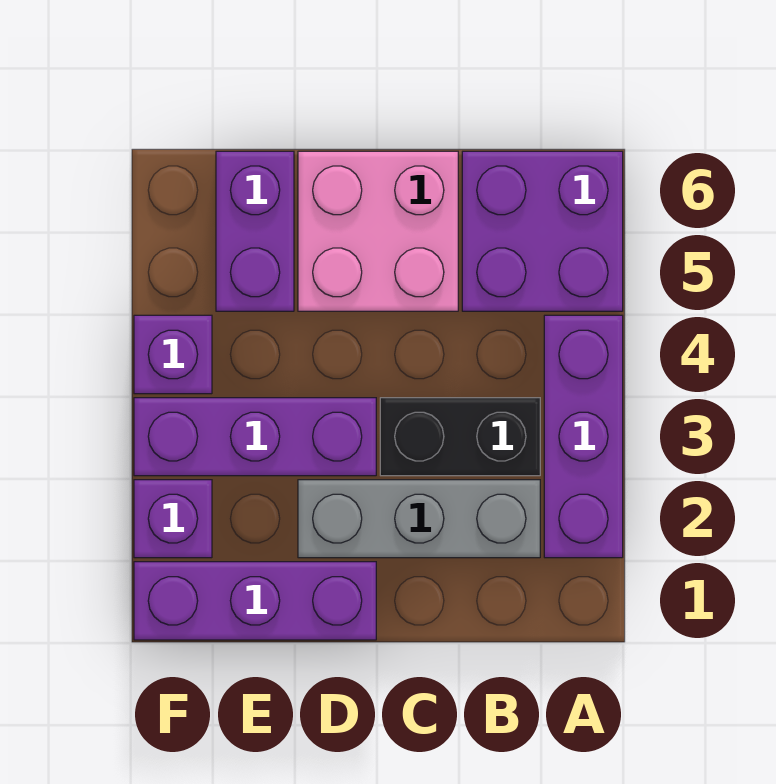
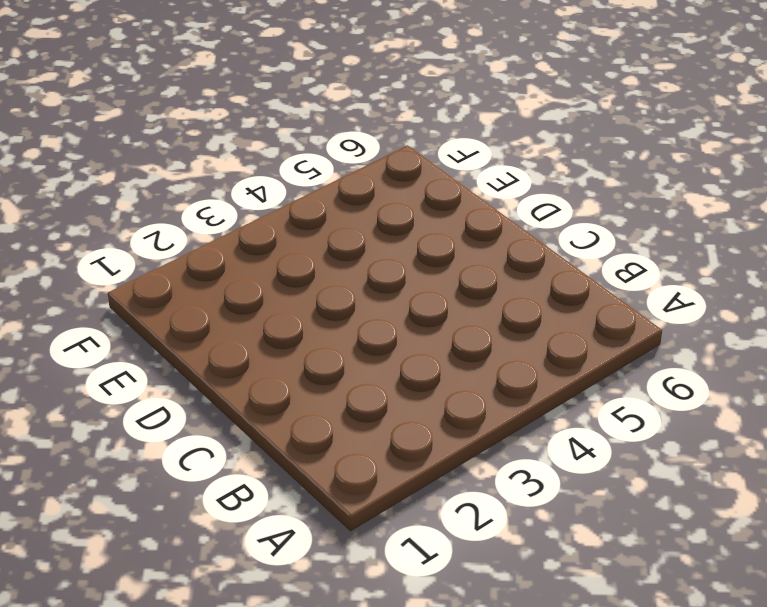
none -> purple 1x3 brick [544,315,623,558]
none -> purple 2x2 brick [462,151,623,311]

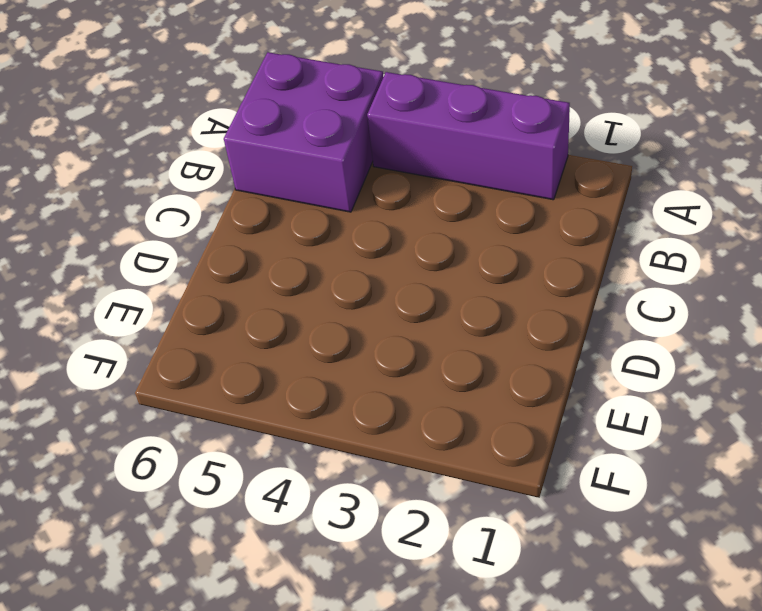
none -> grey 1x3 brick [298,480,540,558]
none -> black 1x2 brick [380,398,540,476]

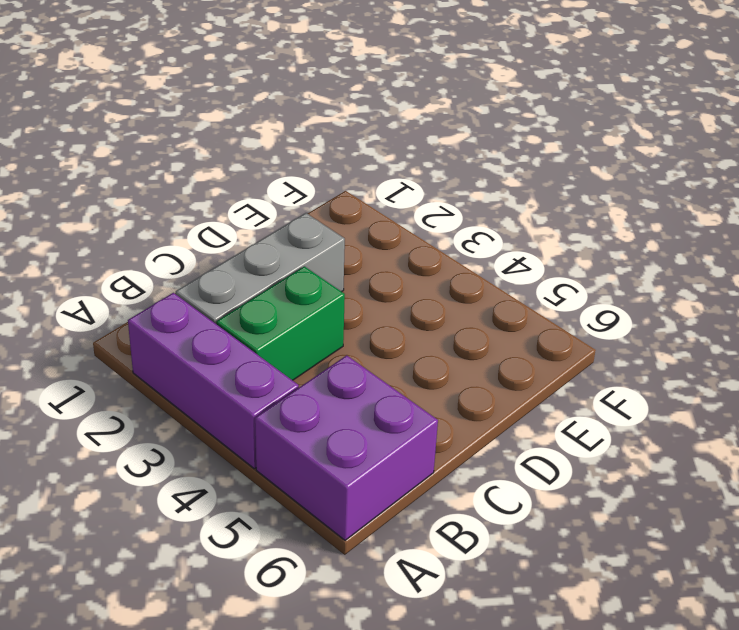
green 1x2 brick [216,266,345,380] -> black 1x2 brick [380,398,540,476]
none -> pink 2x2 brick [298,151,458,311]
none -> purple 1x3 brick [134,562,376,640]

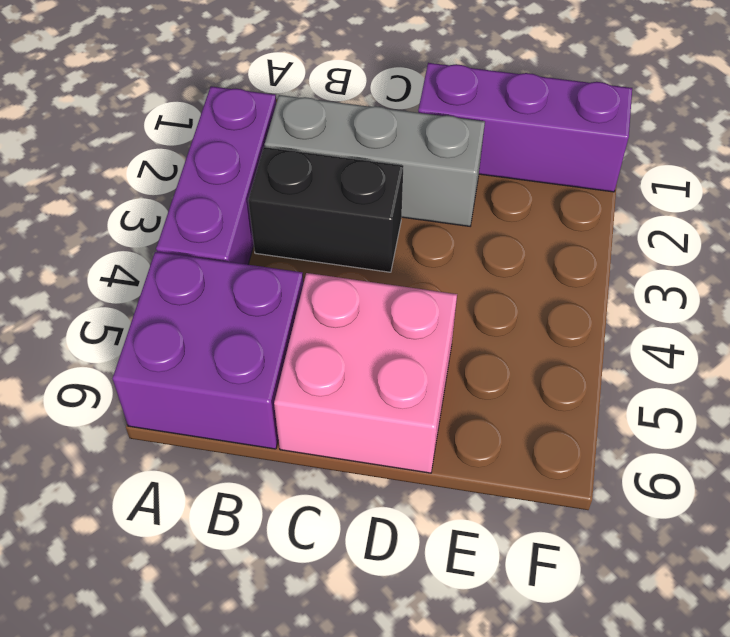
none -> purple 1x3 brick [134,398,376,476]
none -> purple 1x2 brick [216,151,294,311]

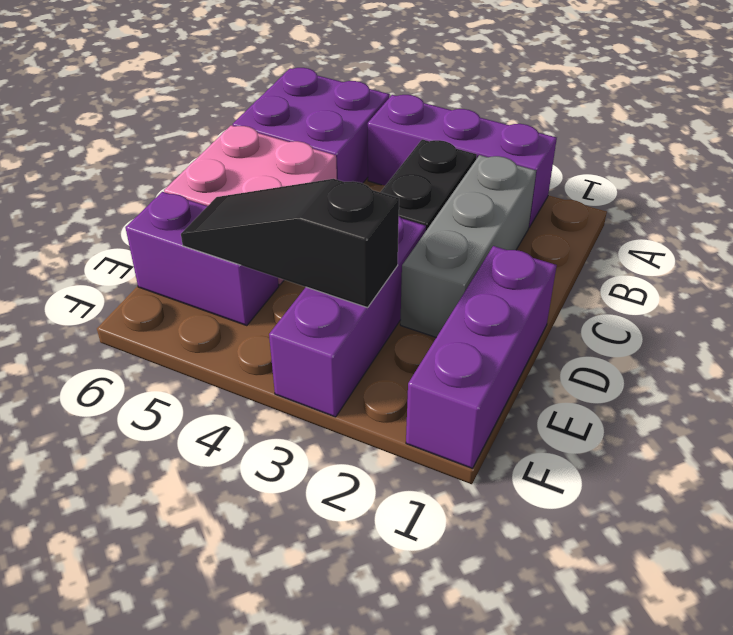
black 1x3 slope [181,179,399,308] -> none
none -> purple 1x1 brick [134,480,212,558]
none -> purple 1x1 brick [134,315,212,394]

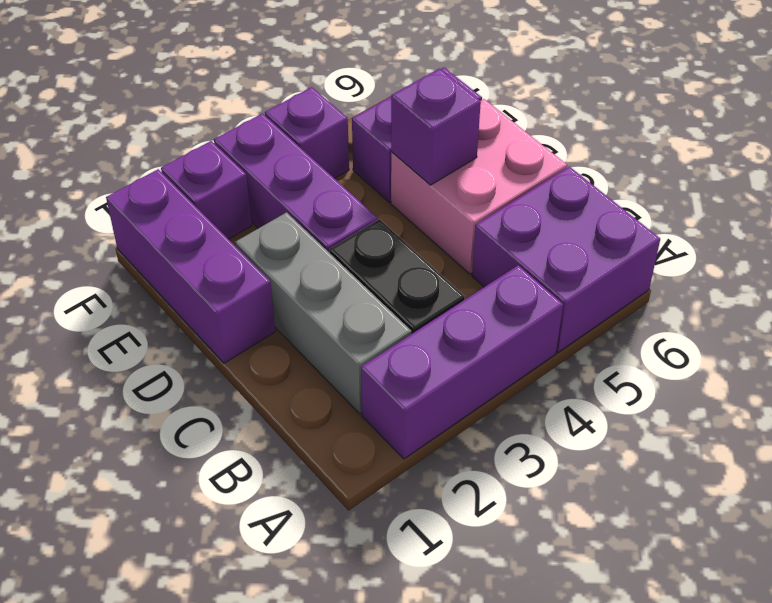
purple 1x1 brick [391,69,481,185] -> none

